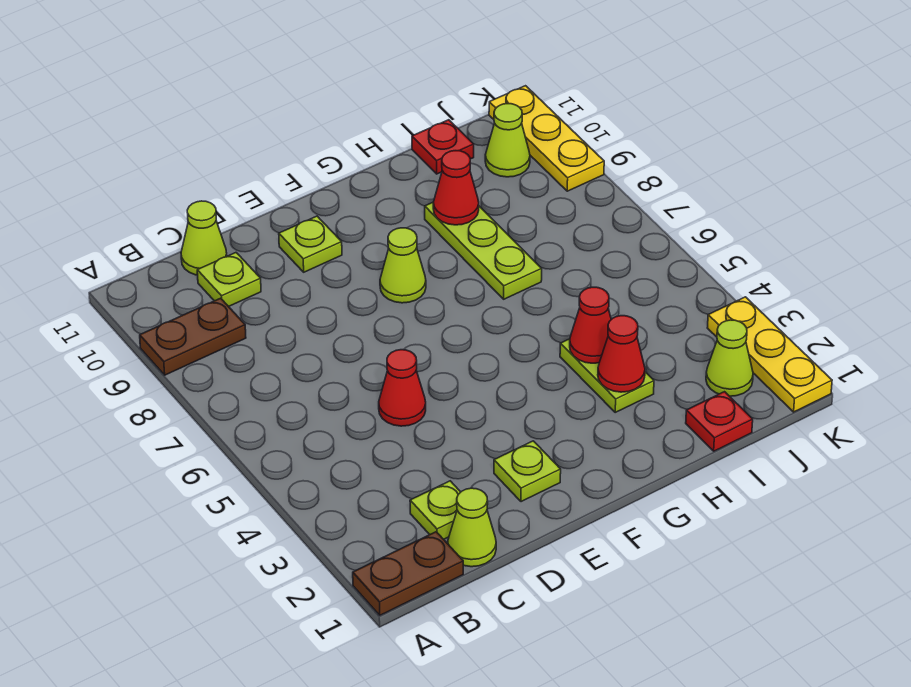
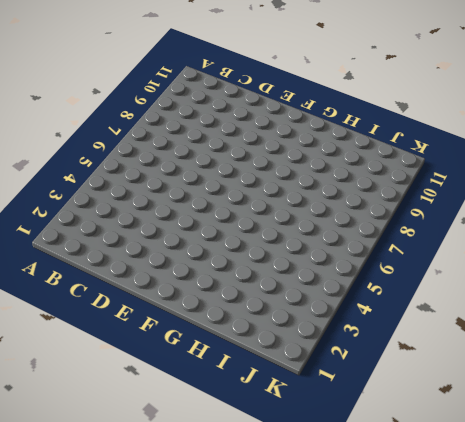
none -> brown 1x2 plate [353,532,463,615]
none -> brown 1x2 plate [140,298,246,375]
none -> lime 1x1 cone [448,488,496,567]

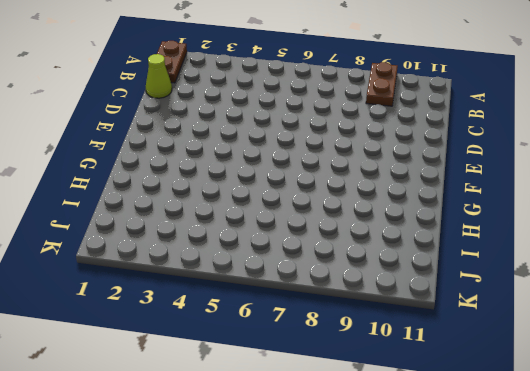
none -> lime 1x1 plate [410,481,460,539]
none -> lime 1x1 plate [197,253,261,306]
none -> lime 1x1 cone [181,201,227,275]

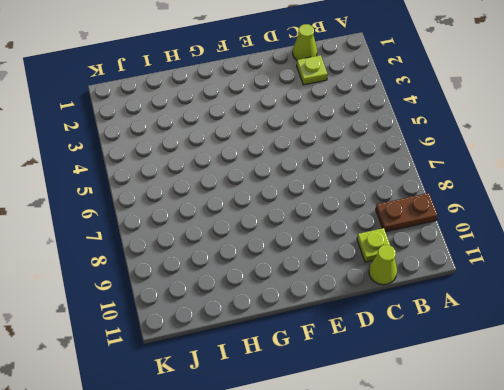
none -> brown 1x2 plate [353,532,463,615]
none -> red 1x1 cone [379,350,426,426]
none -> lime 1x1 plate [494,441,561,502]

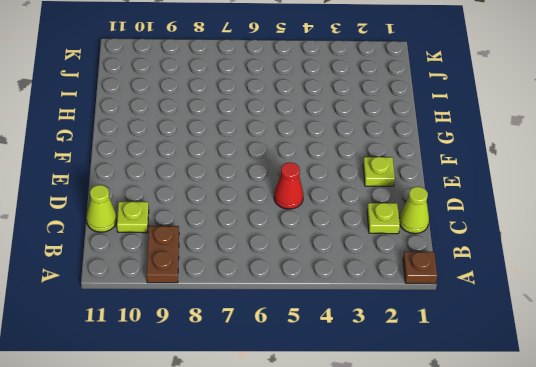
brown 1x1 plate [403,252,437,284] -> brown 1x2 plate [353,532,463,615]
none -> lime 1x1 plate [279,216,342,272]
none -> lime 1x1 cone [380,228,426,303]
none -> lime 1x2 plate [560,339,654,412]

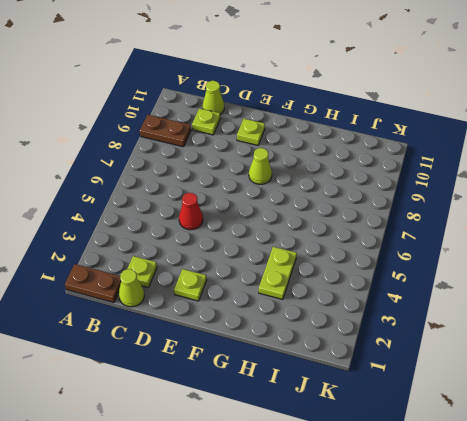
none -> lime 1x3 plate [425,202,542,299]
none -> red 1x1 plate [686,392,753,451]
none -> red 1x1 plate [412,120,474,174]

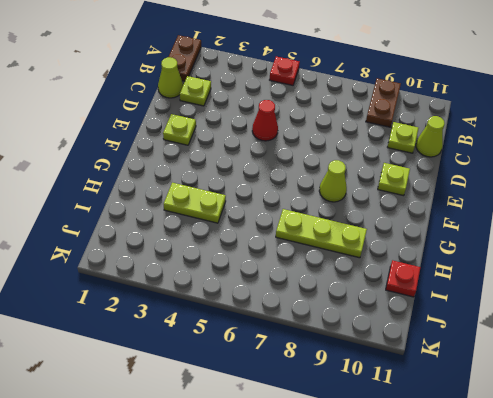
red 1x1 plate [270,56,300,85] -> red 1x1 plate moved to [686,392,753,451]
none -> lime 1x1 cone [706,320,753,396]
none -> lime 1x1 cone [485,104,530,177]
none -> yellow 1x3 plate [707,297,832,412]

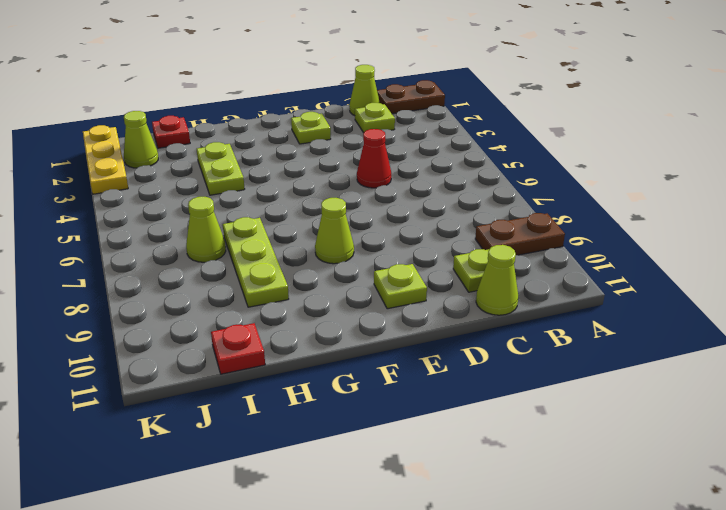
lime 1x1 cone [186,197,226,262] -> lime 1x1 cone moved to [485,104,530,177]
none -> yellow 1x3 plate [489,86,604,191]
none -> red 1x1 cone [598,316,645,392]
none -> red 1x1 cone [570,287,611,363]

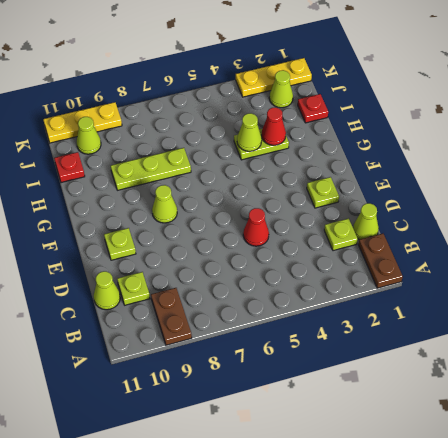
lime 1x1 cone [237,113,262,151] -> red 1x1 cone [570,287,611,363]
none -> red 1x1 cone [433,151,479,225]

